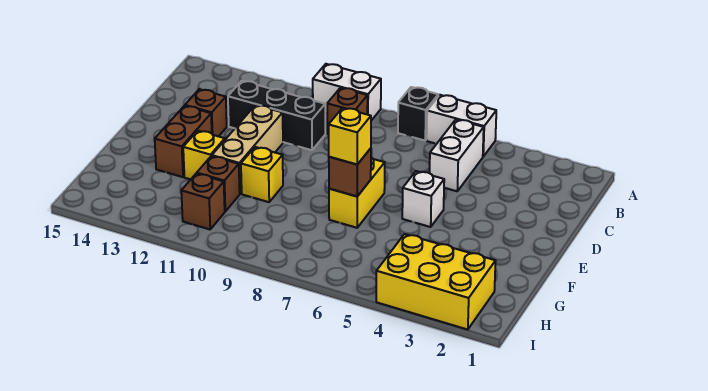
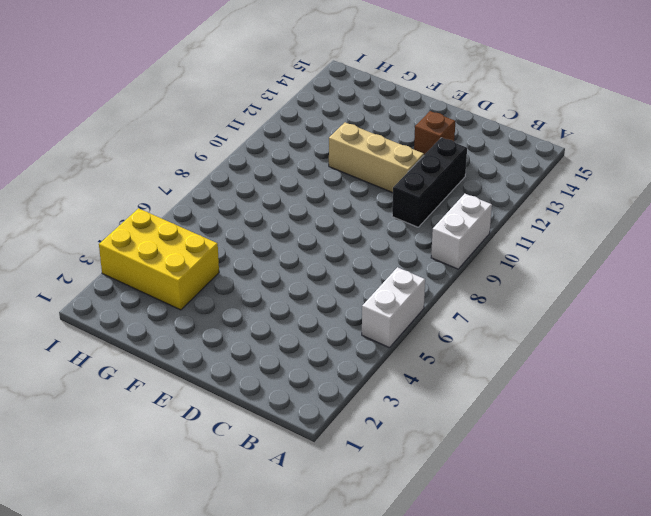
yellow 2x3 brick [99,208,219,310] -> yellow 2x3 brick turned to [376,234,496,330]
none -> black 1x1 brick [398,87,438,141]
none -> white 1x2 brick [430,120,484,191]
none -> brown 1x1 brick [327,88,368,134]

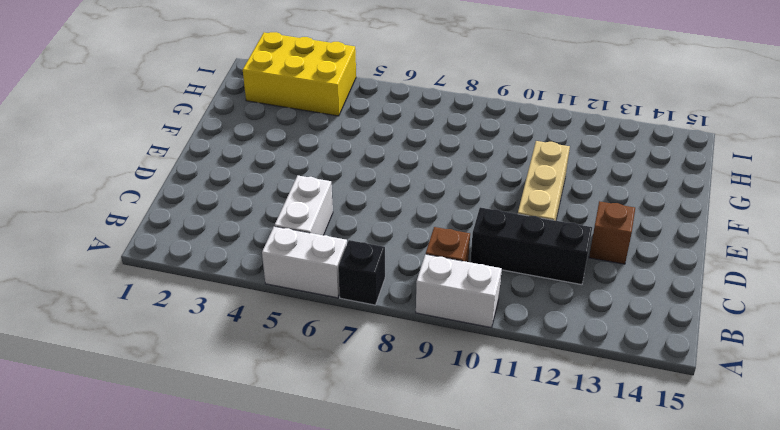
none -> white 1x1 brick [402,171,444,227]
none -> yellow 1x2 brick [329,157,385,228]
none -> brown 1x2 brick [155,106,212,177]

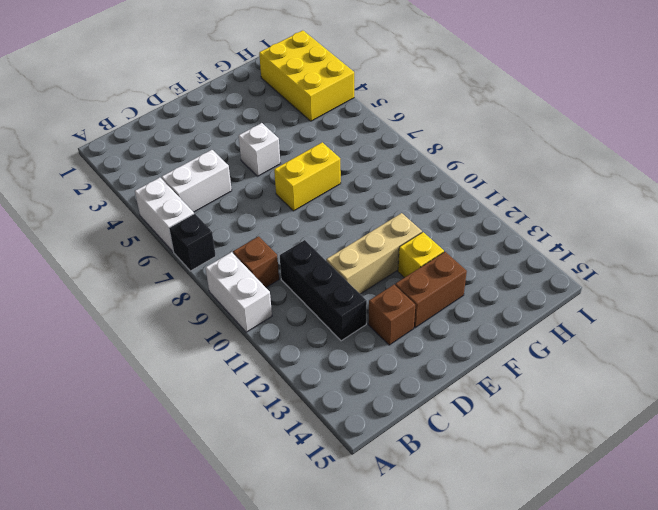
none -> yellow 1x1 brick [241,147,283,202]
none -> brown 1x1 brick [197,156,240,211]
none -> brown 1x1 brick [181,173,225,229]

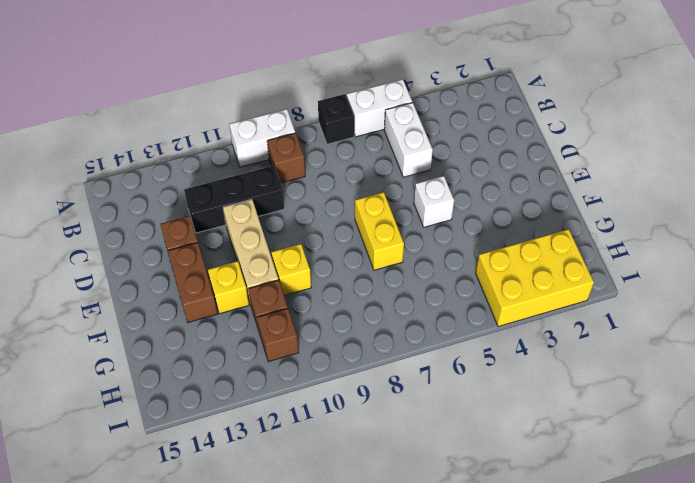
none -> brown 1x1 brick [329,148,371,196]
none -> yellow 1x1 brick [329,108,371,164]

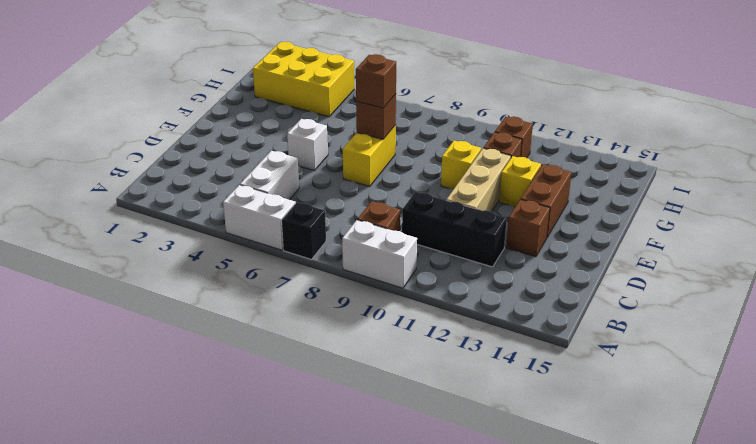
brown 1x1 brick [356,54,396,108] -> yellow 1x1 brick [329,108,371,164]

